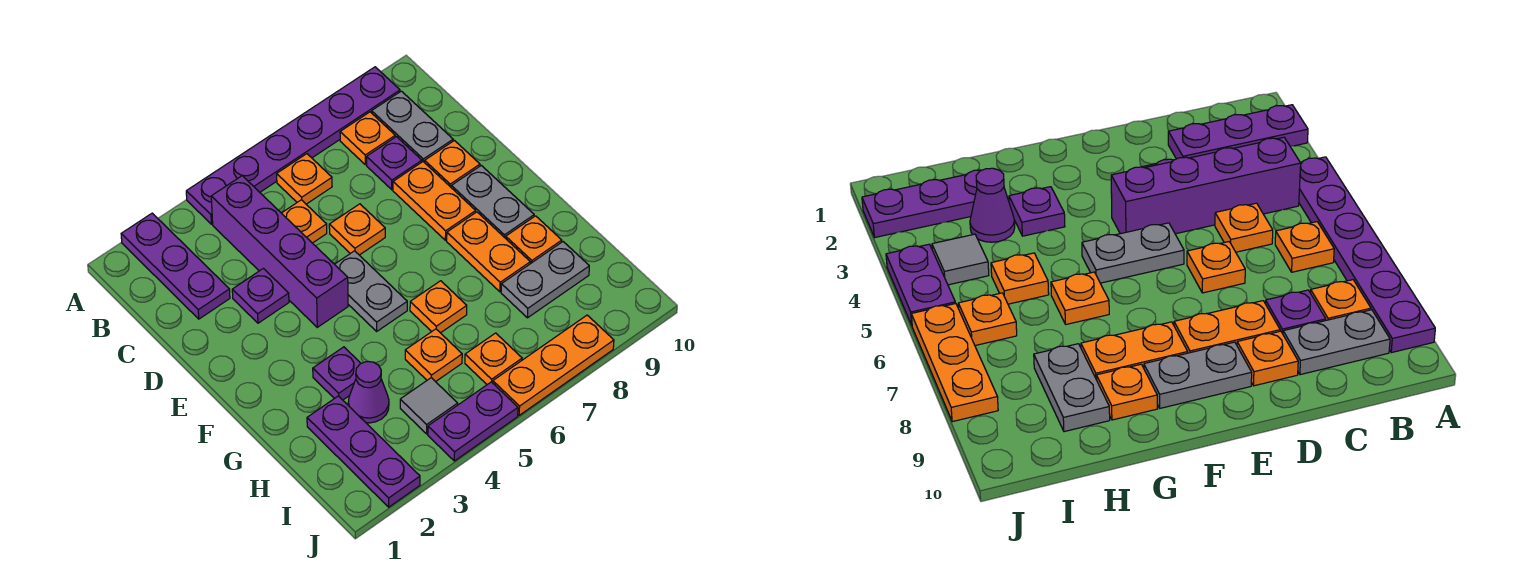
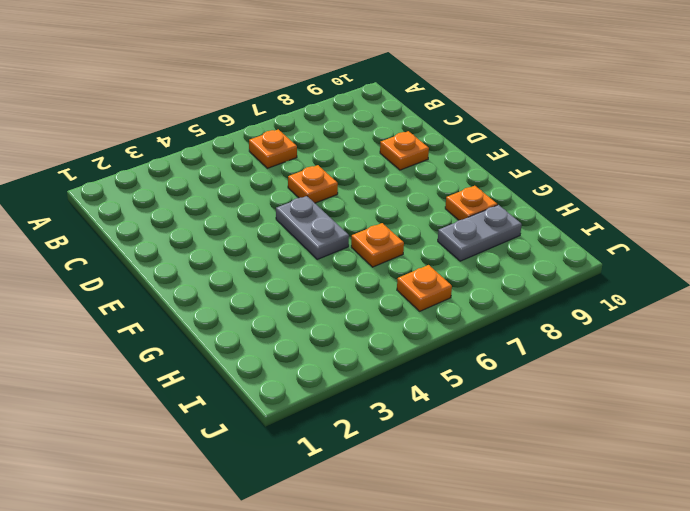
none -> purple 1x3 plate [121,213,230,319]
none -> purple 1x6 plate [186,67,400,224]
none -> purple 1x4 brick [211,176,348,327]

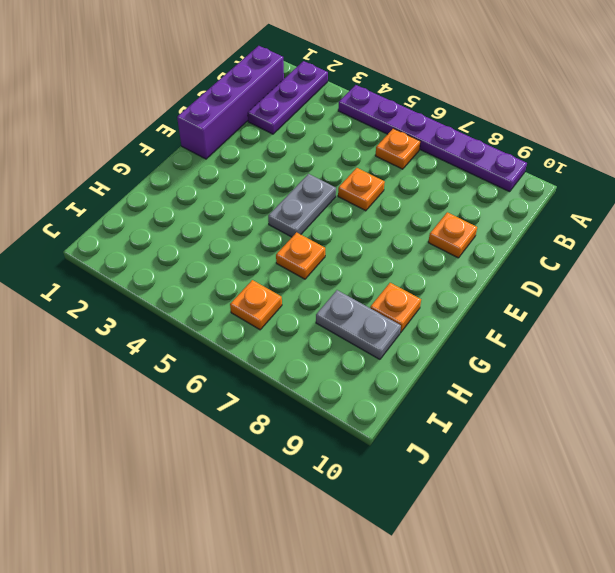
purple 1x4 brick [177,46,284,159] -> purple 1x4 brick moved to [211,176,348,327]
none -> orange 1x1 plate [340,112,395,165]
none -> grey 1x2 plate [372,91,453,163]
none -> orange 1x1 plate [282,200,327,243]

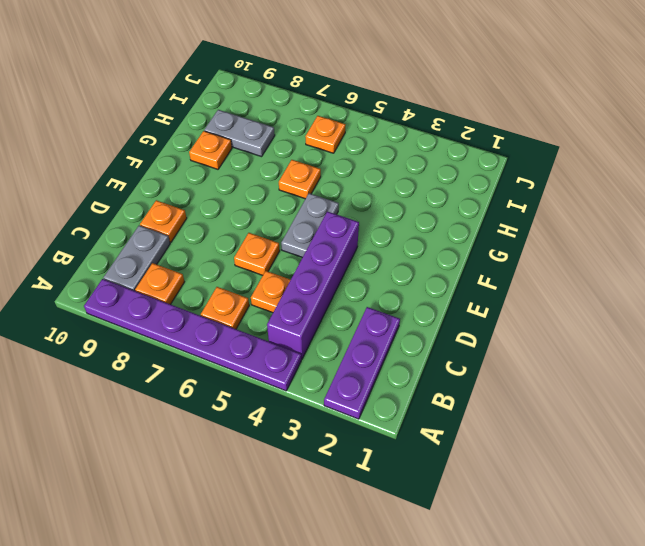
none -> purple 1x1 plate [367,137,422,190]
none -> purple 1x1 plate [232,268,289,323]
none -> orange 1x2 plate [393,162,476,240]

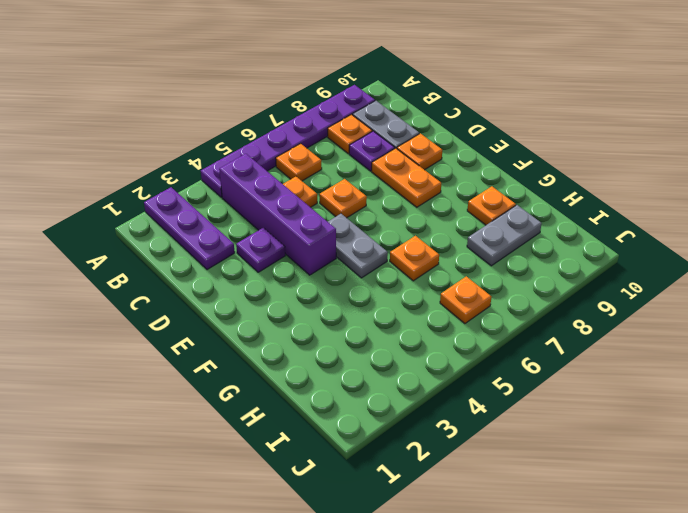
none -> grey 1x2 plate [451,165,534,238]
none -> orange 1x2 plate [447,212,530,292]
none -> purple 1x1 plate [313,347,361,400]

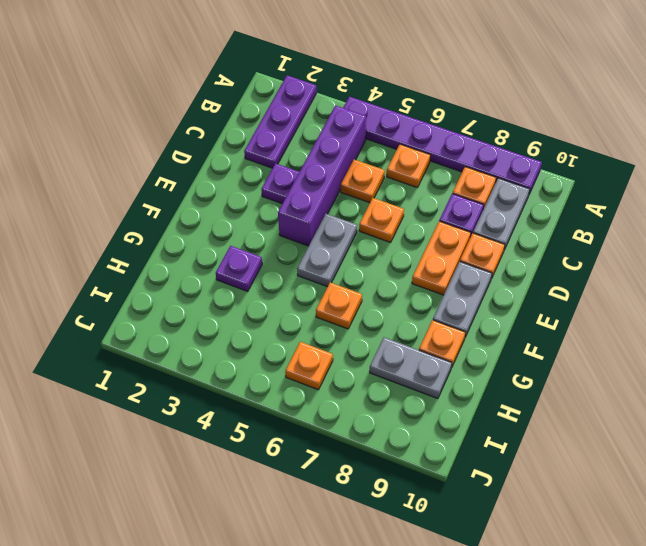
none -> orange 1x2 plate [447,212,530,292]
none -> purple 1x3 plate [307,396,420,507]
none -> purple 1x1 cone [348,362,389,423]

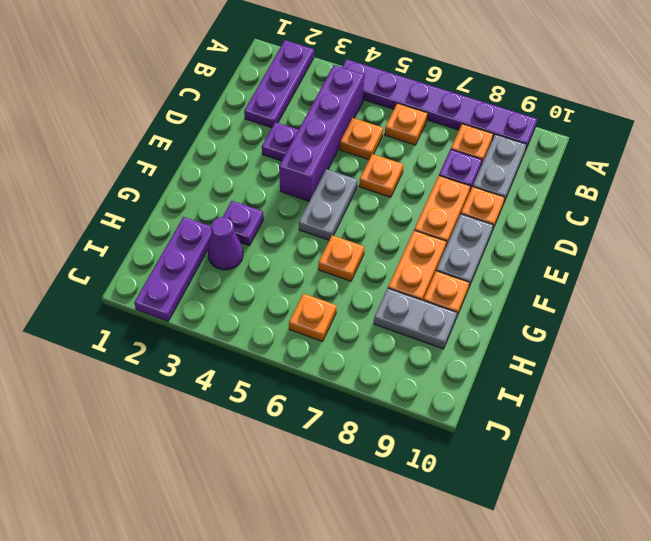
none -> orange 1x1 plate [405,329,462,382]
none -> grey 1x1 tile [400,378,458,434]
none -> purple 1x2 plate [428,382,518,461]

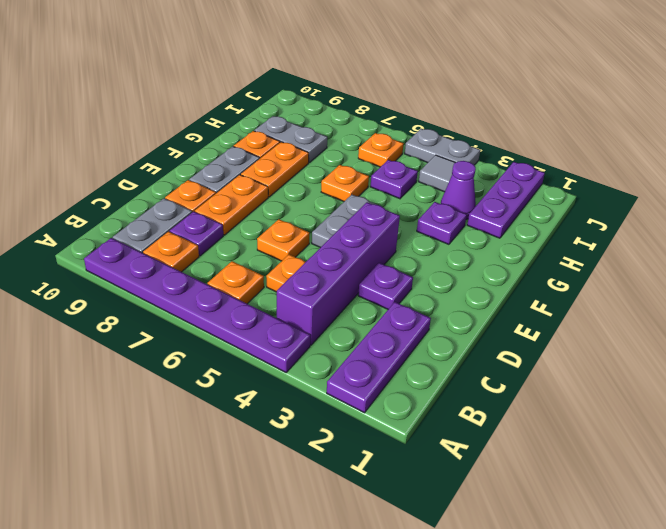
purple 1x1 plate [370,160,418,199] -> orange 1x1 plate [405,329,462,382]
grey 1x2 plate [405,129,480,165] -> purple 1x2 plate [428,382,518,461]
none -> orange 1x3 plate [493,315,614,415]

